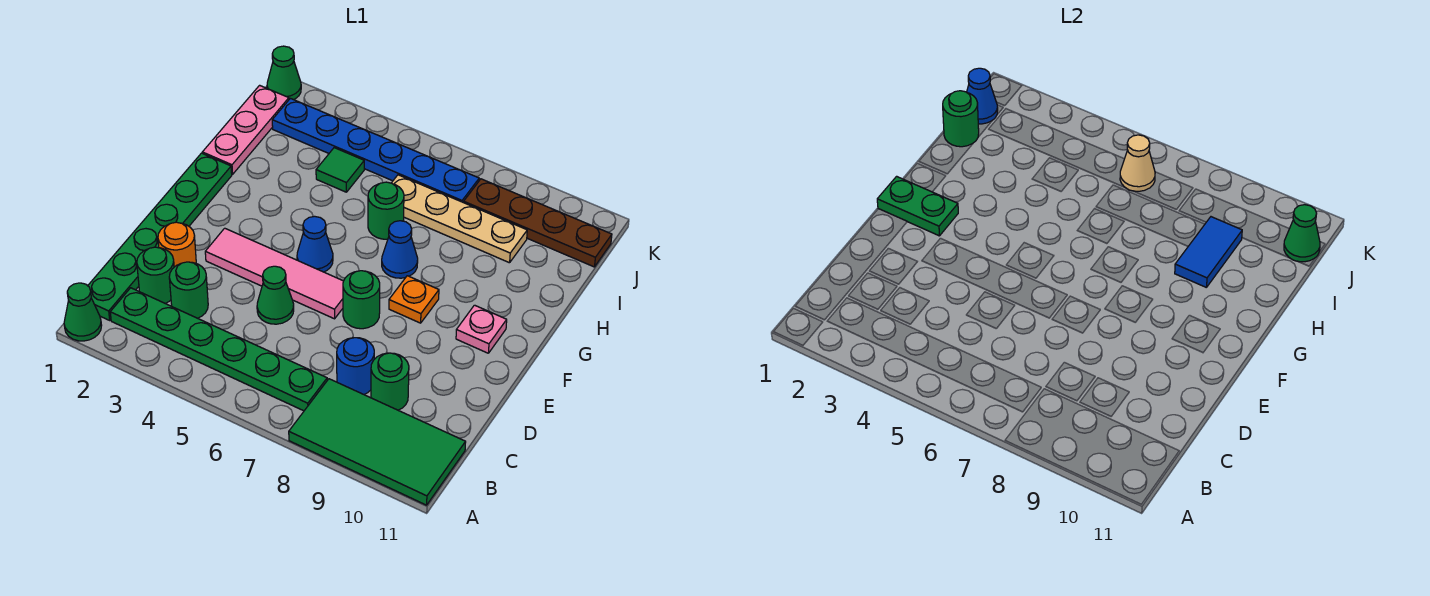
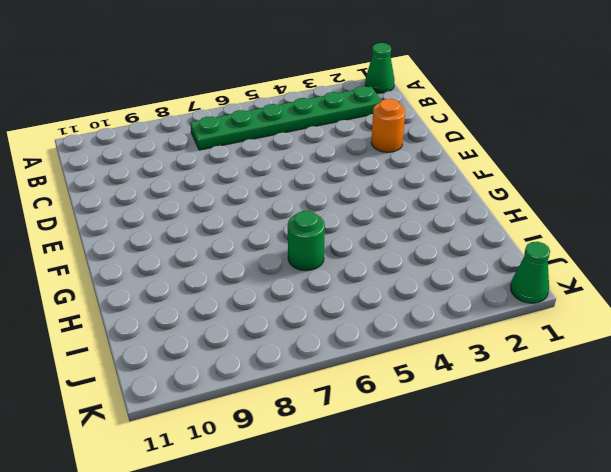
none -> green 2x4 tile [289,379,466,505]
none -> green 1x6 plate [88,153,232,320]
none -> green 1x1 round brick [137,247,174,304]

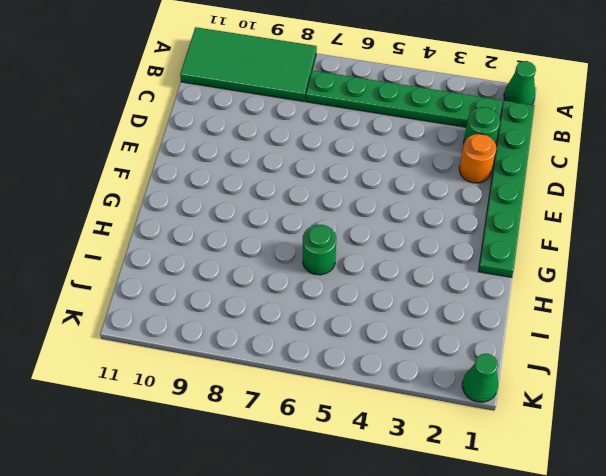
none -> green 1x1 round brick [169,262,208,318]
none -> blue 1x1 round brick [337,338,374,394]
none -> green 1x1 round brick [371,353,409,410]

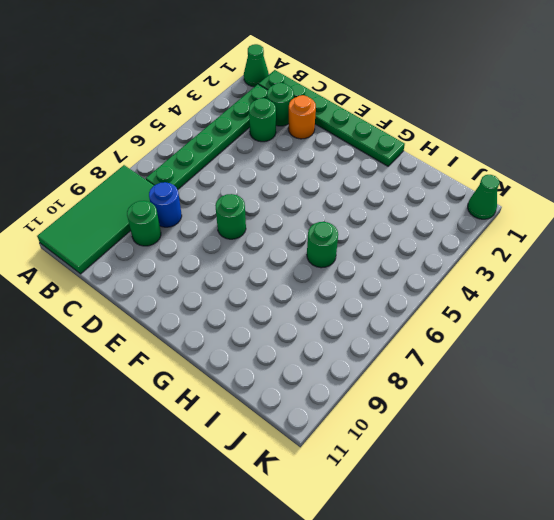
none -> green 1x1 cone [257,266,294,324]
none -> pink 1x4 tile [205,228,343,319]
none -> blue 1x1 cone [297,216,333,272]

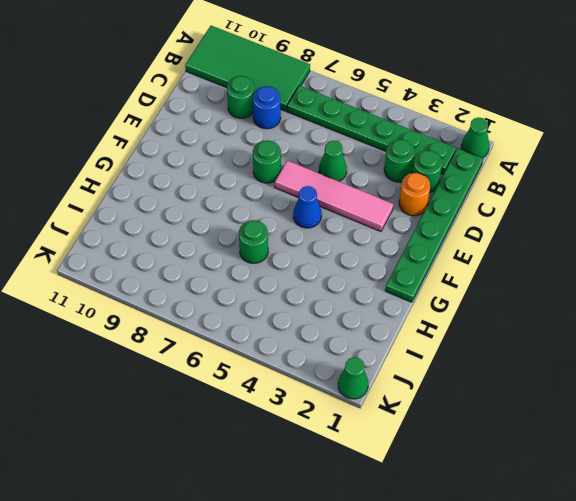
none -> orange 1x1 plate [389,276,439,323]
none -> pink 1x1 plate [456,305,507,353]
none -> blue 1x1 cone [382,221,418,278]

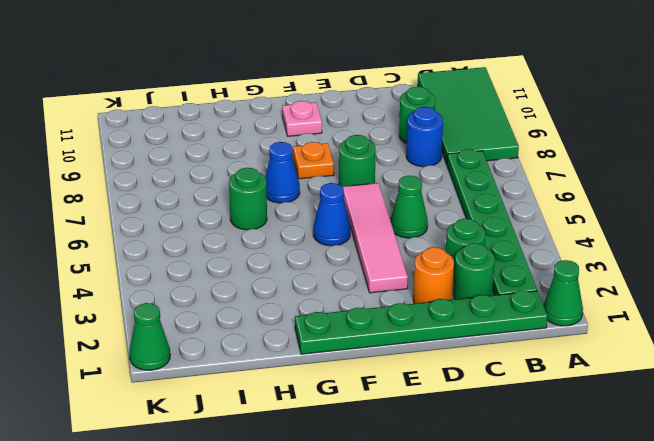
none -> pink 1x3 plate [202,85,289,175]
none -> green 1x1 tile [316,148,364,192]
none -> tan 1x4 plate [392,175,527,263]

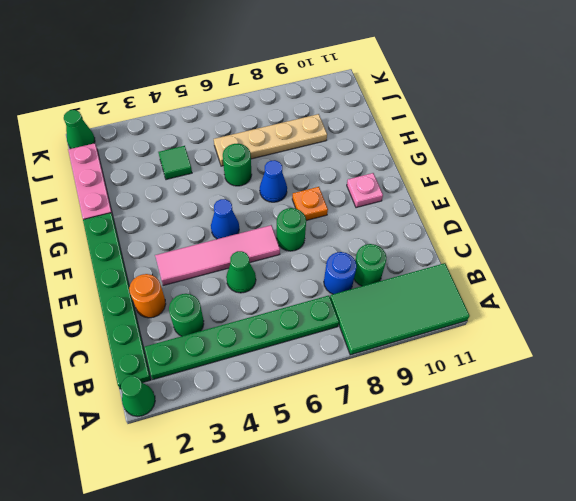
none -> green 1x1 round brick [137,247,174,304]
none -> blue 1x6 plate [272,98,479,203]
none -> brown 1x4 plate [464,179,612,267]

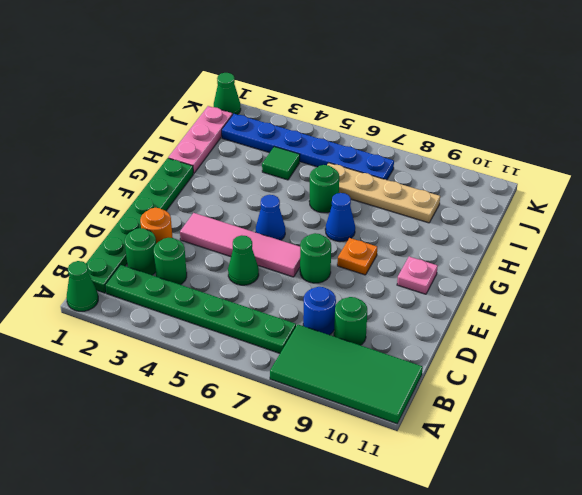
none -> brown 1x4 plate [464,179,612,267]
none -> green 1x2 plate [877,176,958,236]
none -> blue 1x2 tile [1175,217,1242,288]

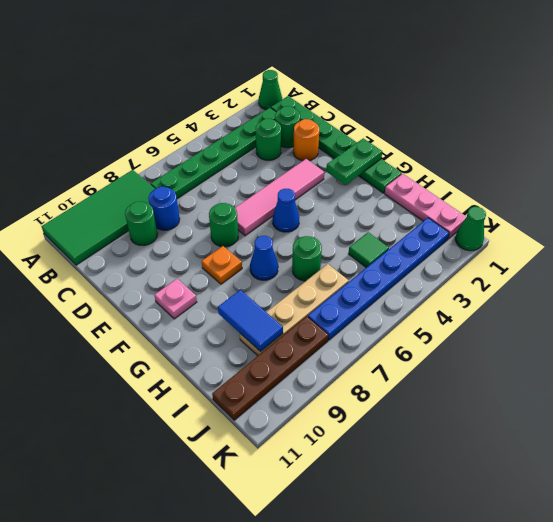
none -> green 1x1 cone [257,266,294,324]
none -> green 1x1 round brick [943,91,979,147]
none -> blue 1x1 cone [967,68,998,124]

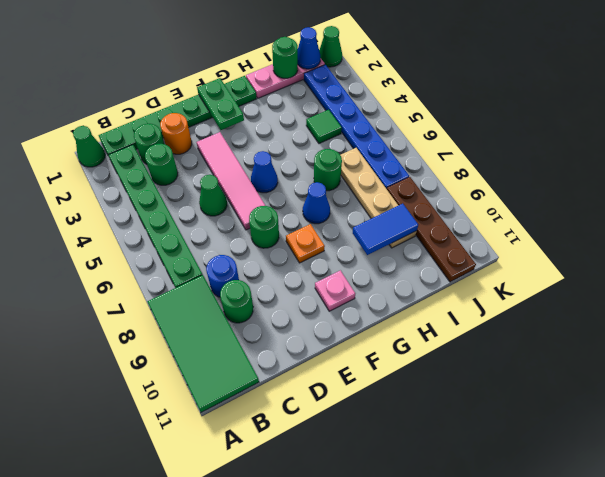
none -> tan 1x1 cone [1120,135,1155,191]
none -> green 1x1 cone [1284,205,1320,262]

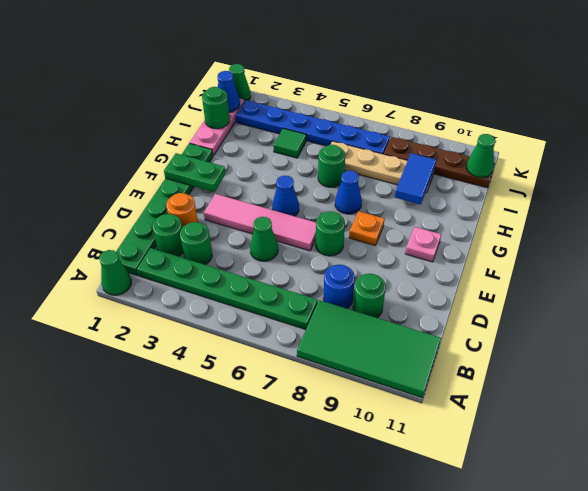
none -> tan 1x1 cone [1120,135,1155,191]

